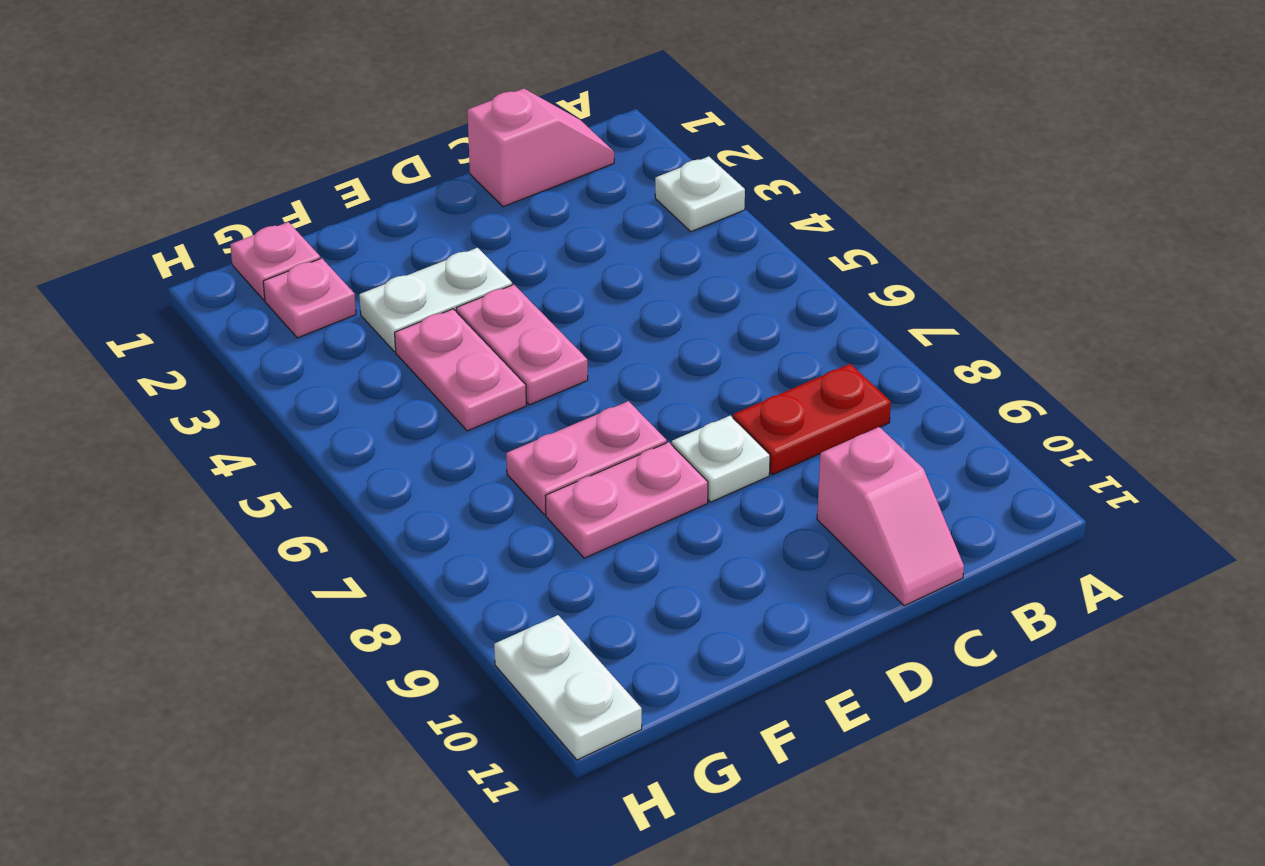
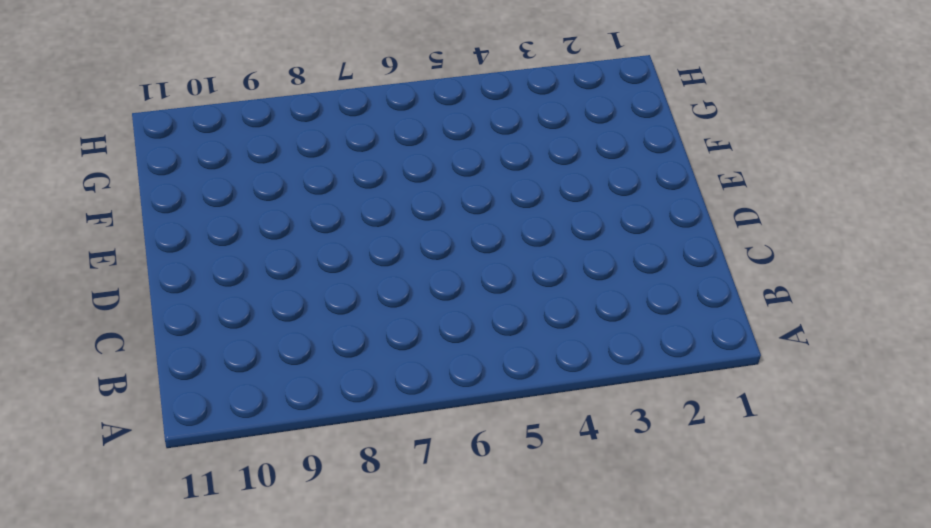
none -> white 1x1 plate [655,156,745,232]
none -> pink 1x2 slope [467,88,614,207]
none -> red 1x2 plate [733,364,891,475]

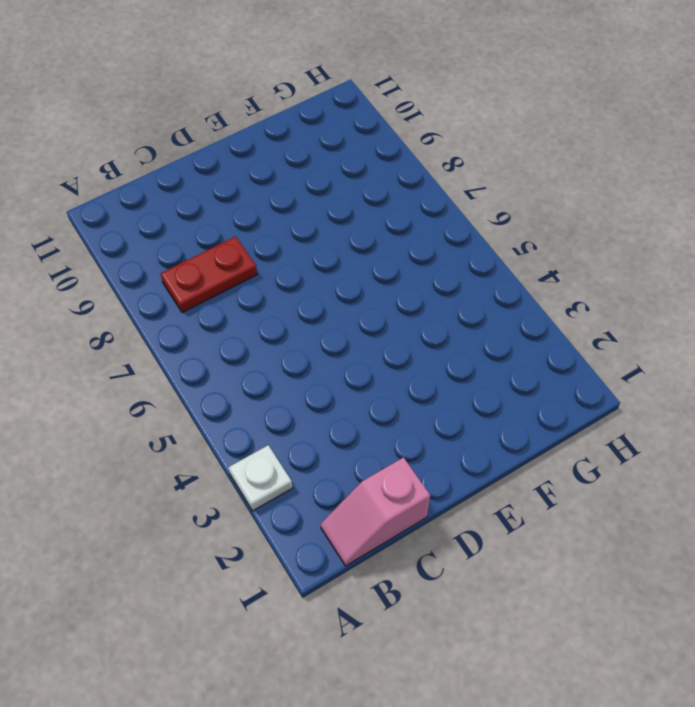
none -> pink 1x2 slope [817,427,964,606]
none -> white 1x1 plate [672,416,770,502]
none -> white 1x2 plate [359,248,512,351]

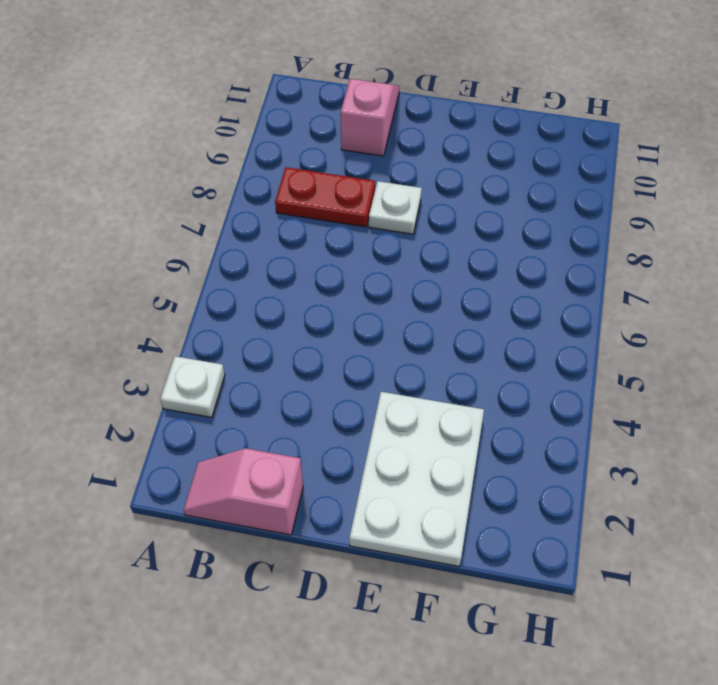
white 2x3 plate [349,392,484,566] -> white 1x2 plate [359,248,512,351]
none -> pink 1x2 plate [456,285,588,405]
none -> pink 1x2 plate [506,401,667,515]
none -> pink 1x2 plate [546,442,708,558]

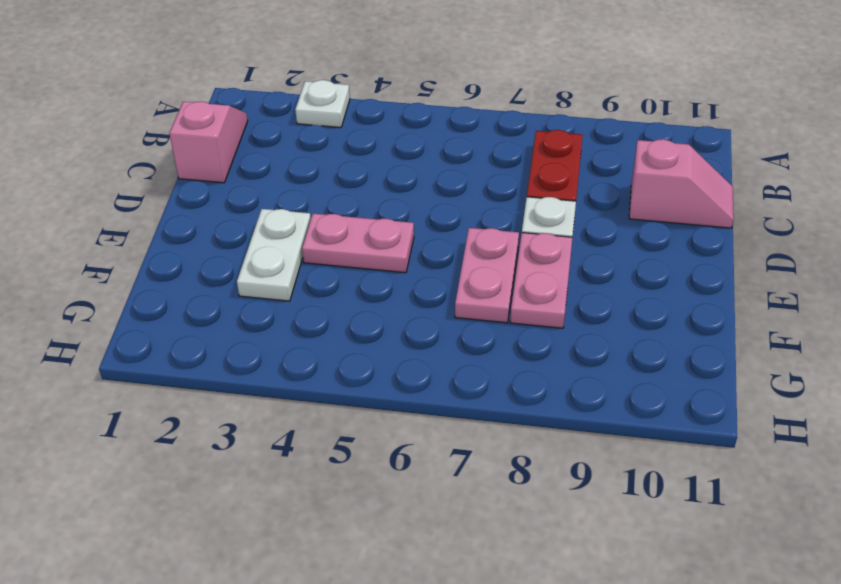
none -> pink 1x2 plate [395,309,526,431]
none -> pink 1x1 plate [230,222,320,300]
none -> pink 1x1 plate [263,258,356,338]

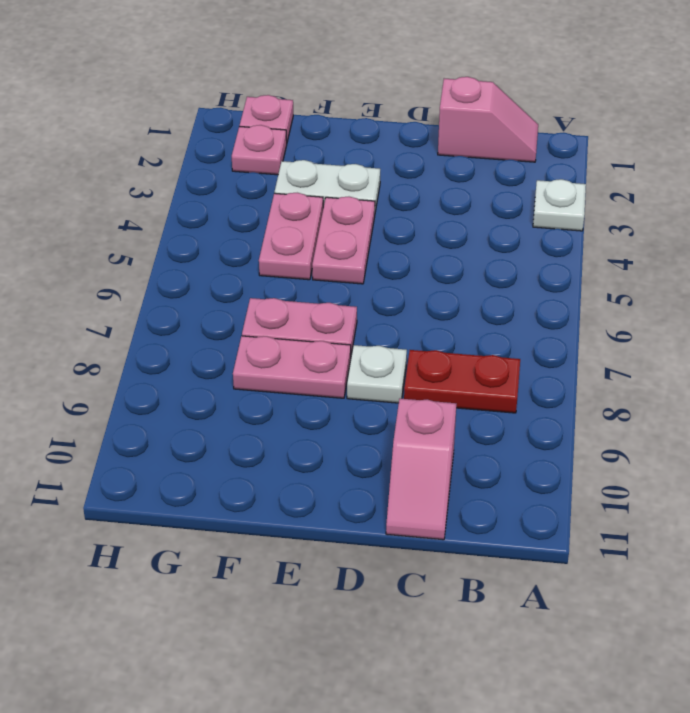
none -> white 1x2 plate [494,615,642,760]

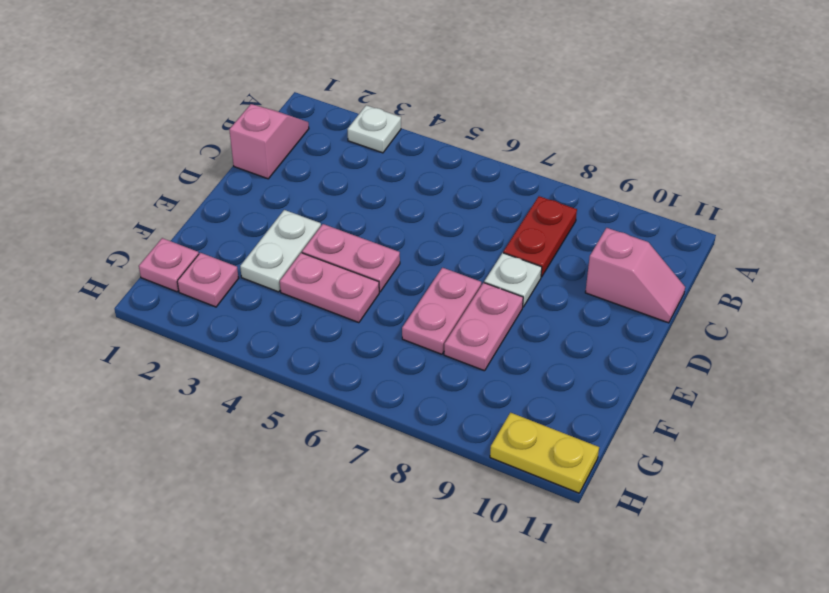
yellow 1x2 plate [490,413,599,493] -> white 1x2 plate [494,615,642,760]

